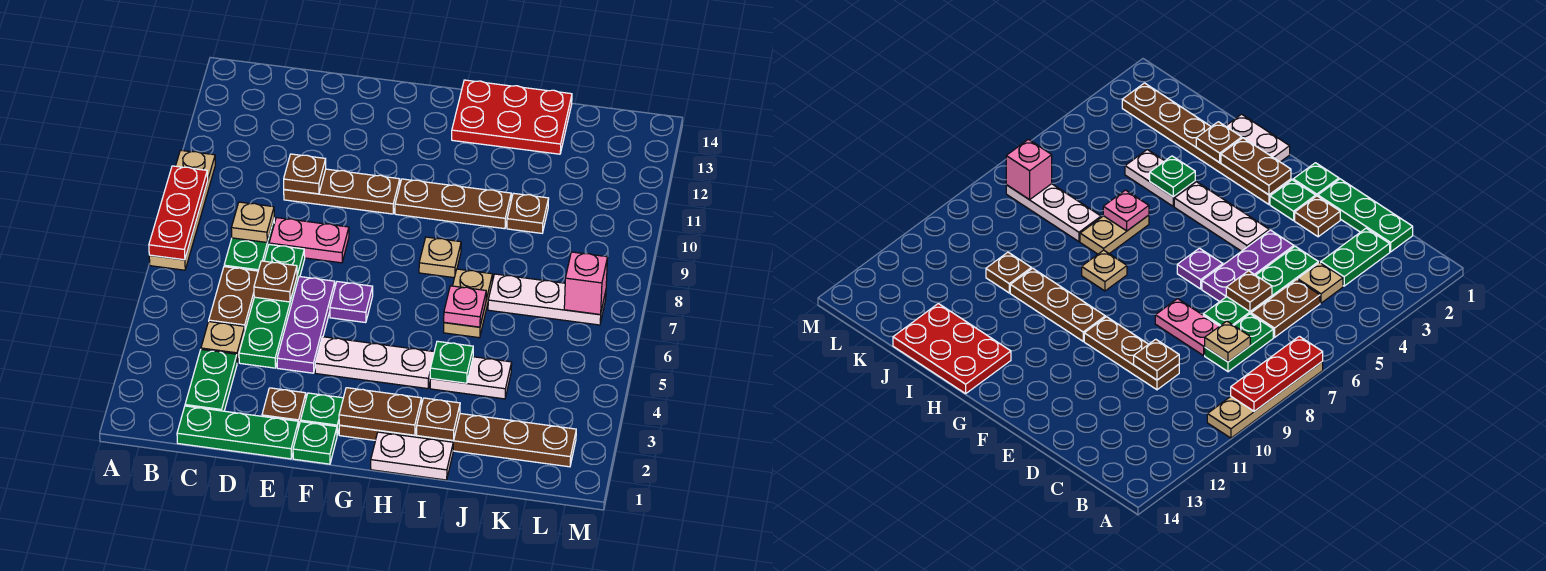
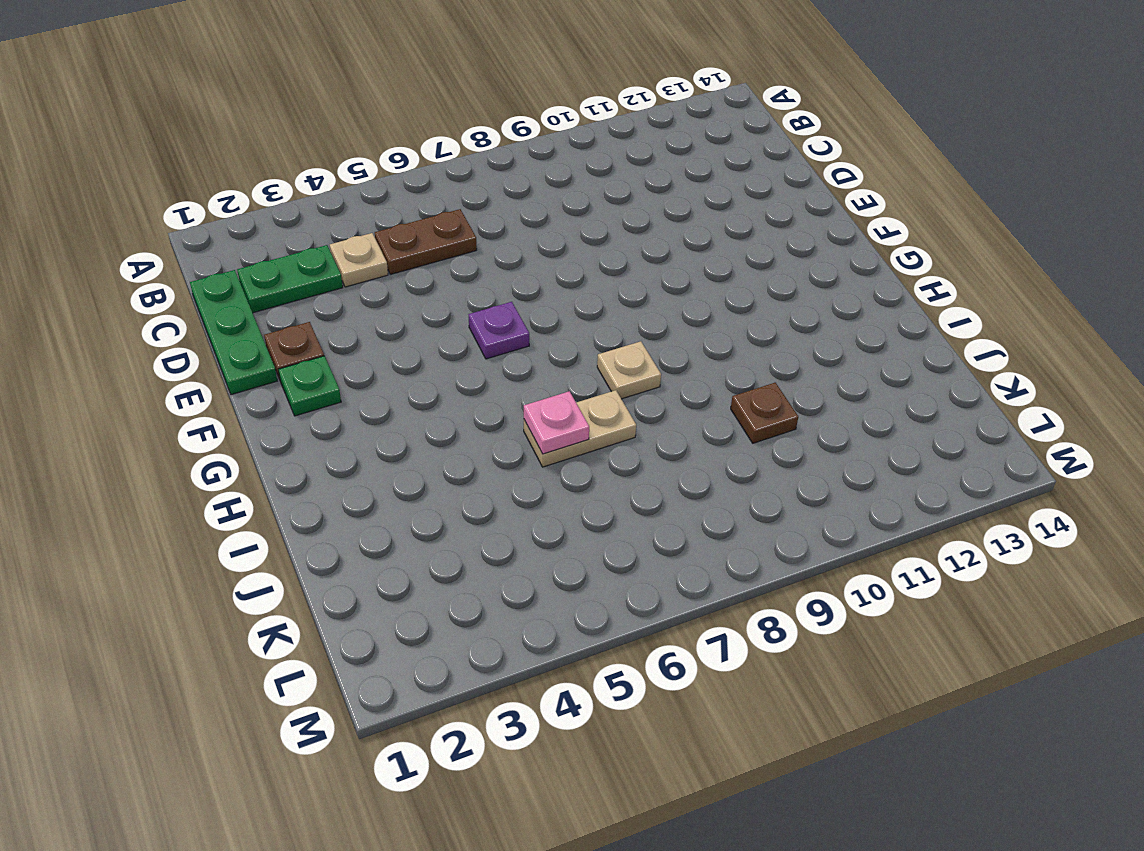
none -> tan 1x4 plate [149,150,215,270]
none -> green 1x2 plate [224,220,274,271]
none -> green 1x4 plate [239,244,305,368]
none -> pink 1x2 plate [269,218,349,263]

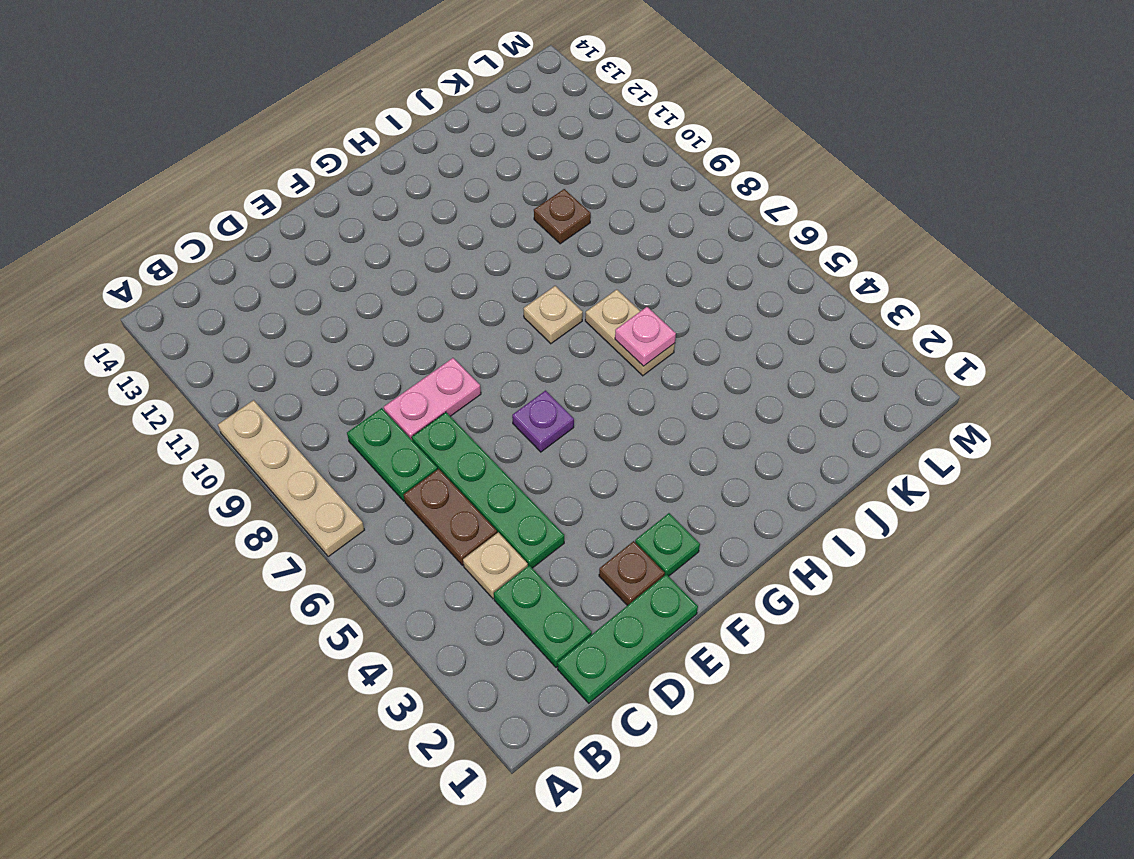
none -> brown 1x3 plate [284,169,400,214]
none -> purple 1x3 plate [277,277,335,373]
none -> green 1x1 plate [293,422,337,464]
none -> white 1x3 plate [315,337,434,389]

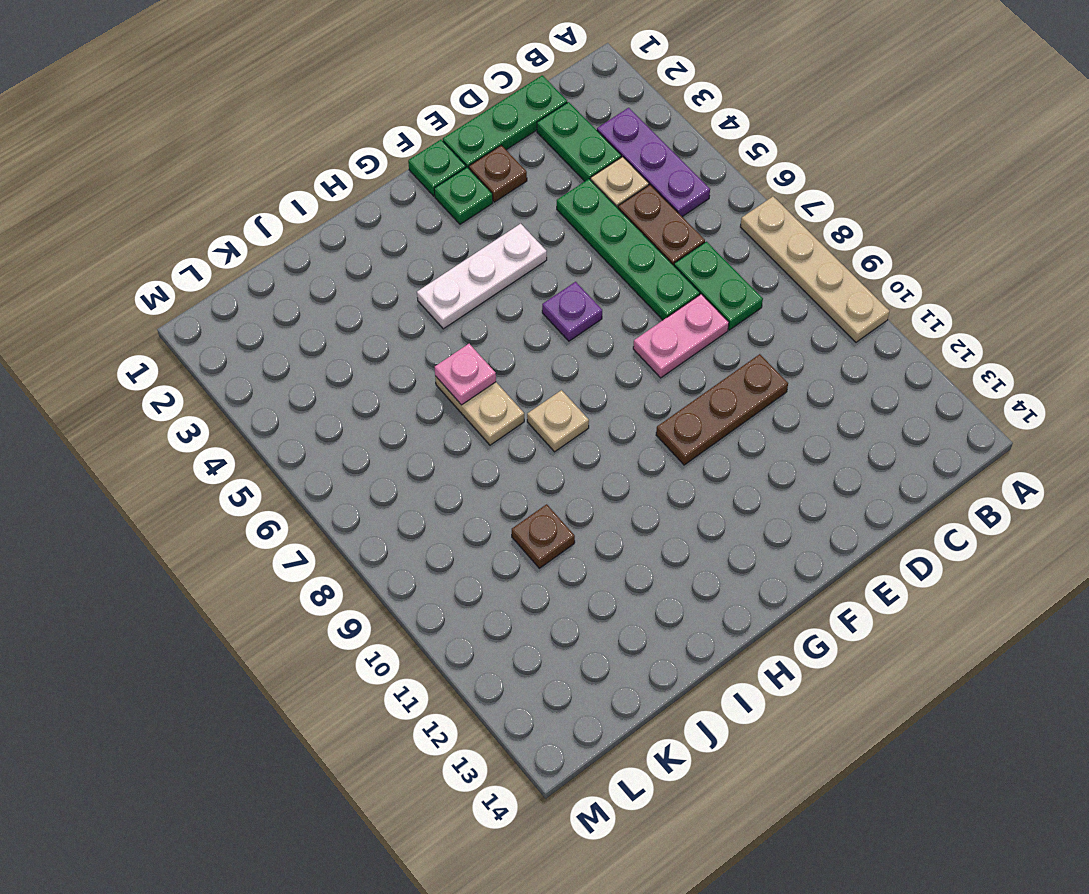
purple 1x3 plate [597,108,710,217] -> purple 1x3 plate moved to [277,277,335,373]
none -> brown 1x6 plate [339,414,576,467]
none -> brown 1x3 plate [395,179,511,229]
none -> white 1x2 plate [371,432,453,480]
none -> red 2x3 plate [452,80,572,154]

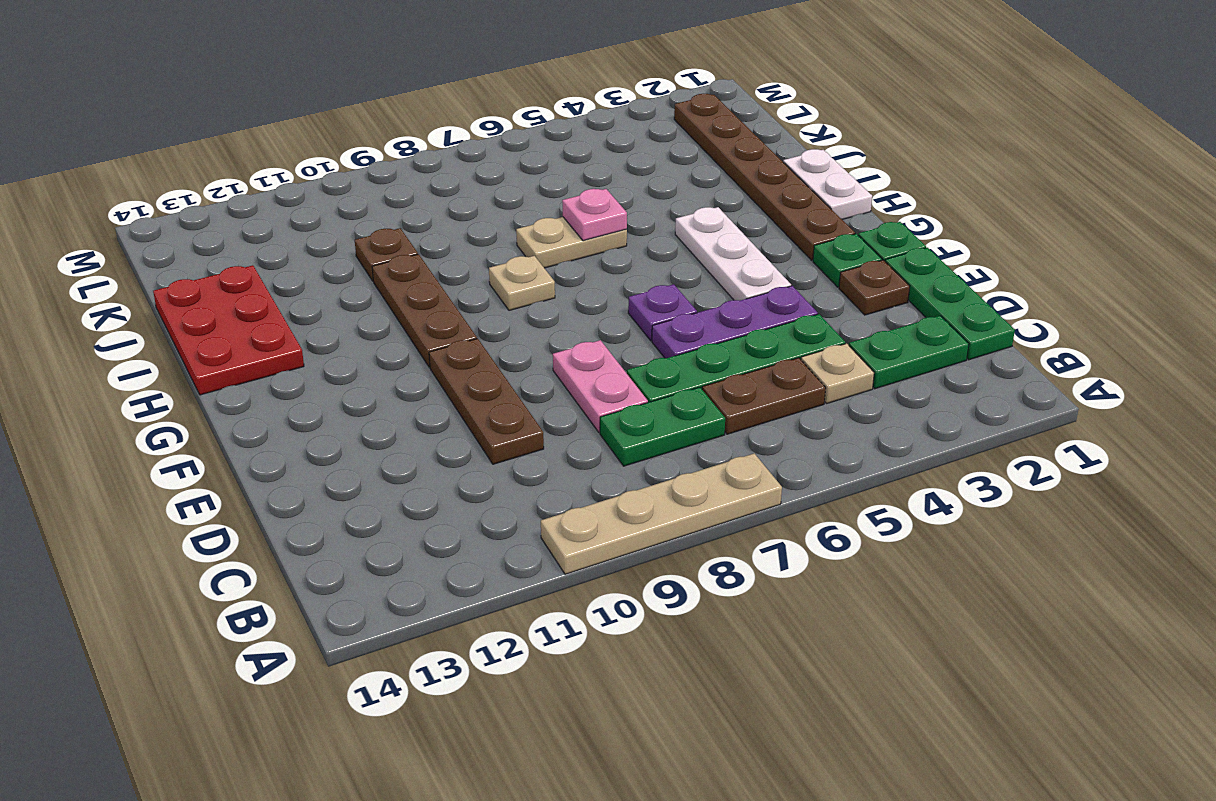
none -> white 1x2 plate [430,357,512,399]
none -> white 1x3 plate [488,274,606,325]
none -> red 1x3 plate [149,166,208,260]
none -> tan 1x1 plate [231,202,274,242]

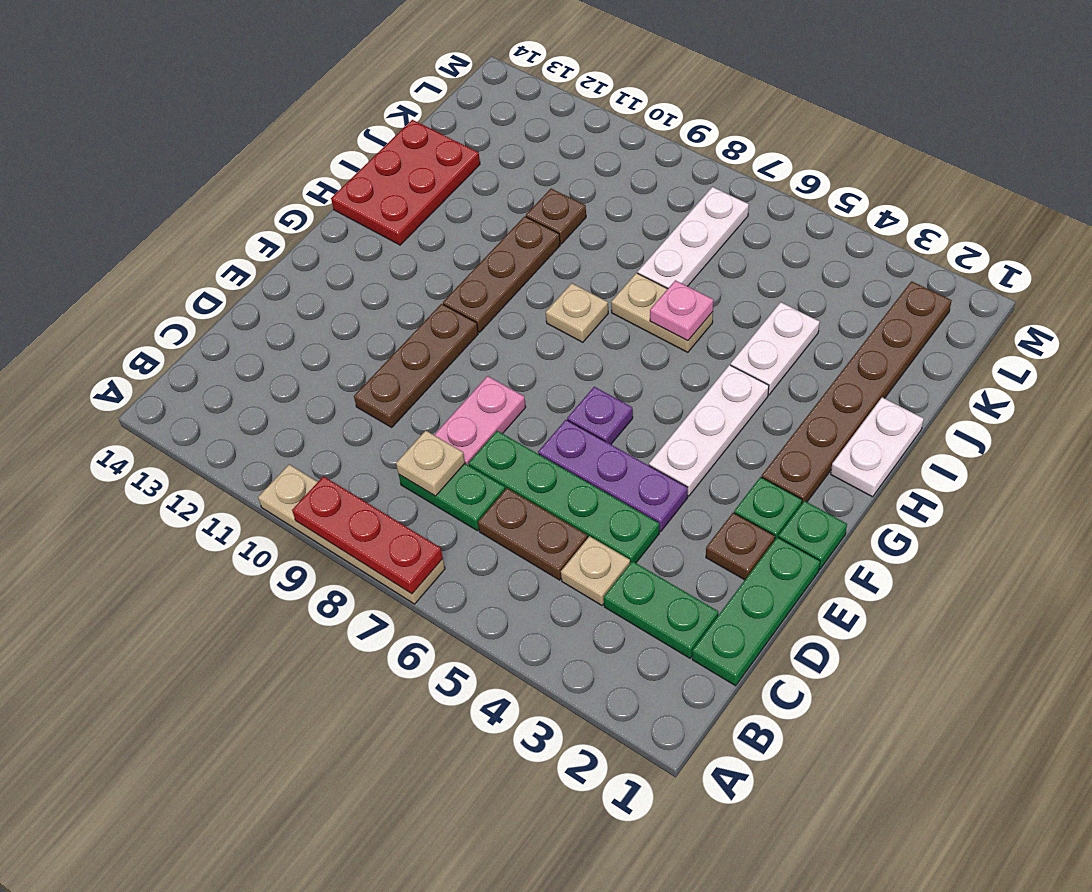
none -> brown 1x1 plate [254,261,297,302]
none -> brown 1x1 plate [284,154,326,194]
none -> brown 1x2 plate [339,388,421,435]
none -> brown 1x1 plate [417,398,460,440]

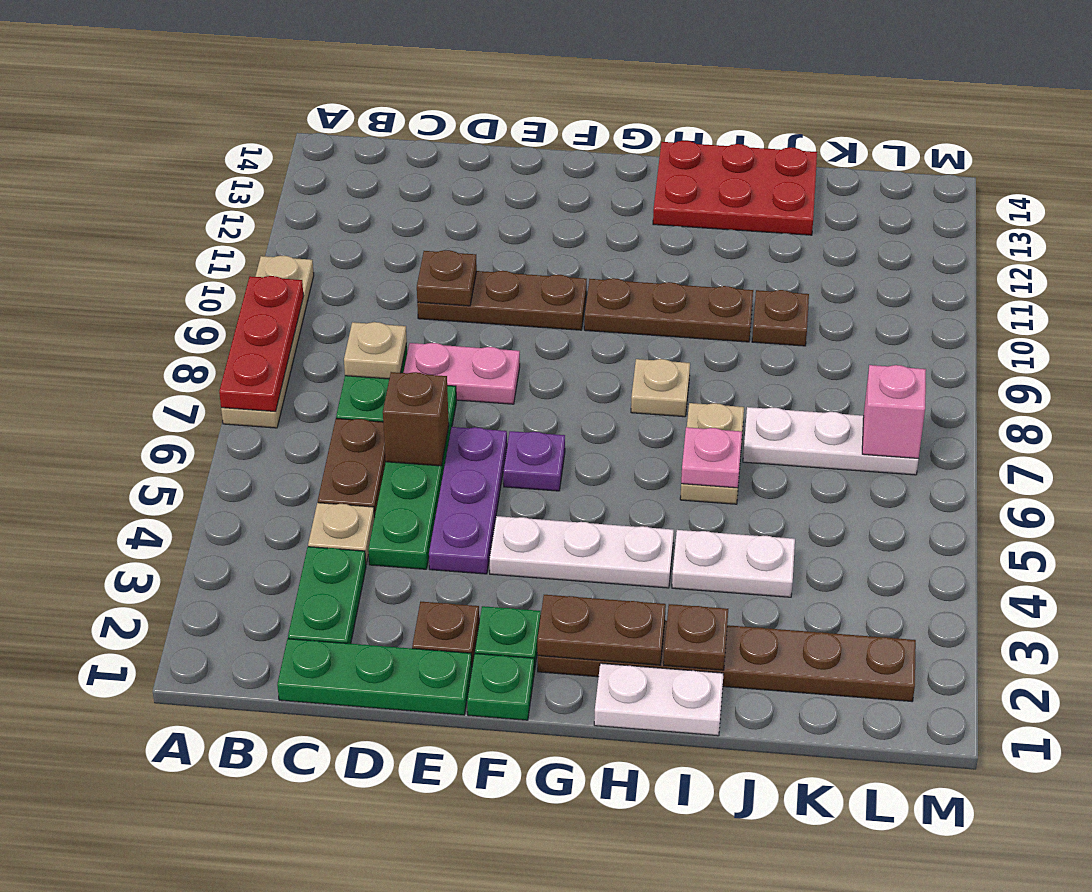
brown 1x1 brick [383,372,449,466] -> brown 1x1 plate [254,261,297,302]
none -> green 1x1 plate [430,341,473,383]

